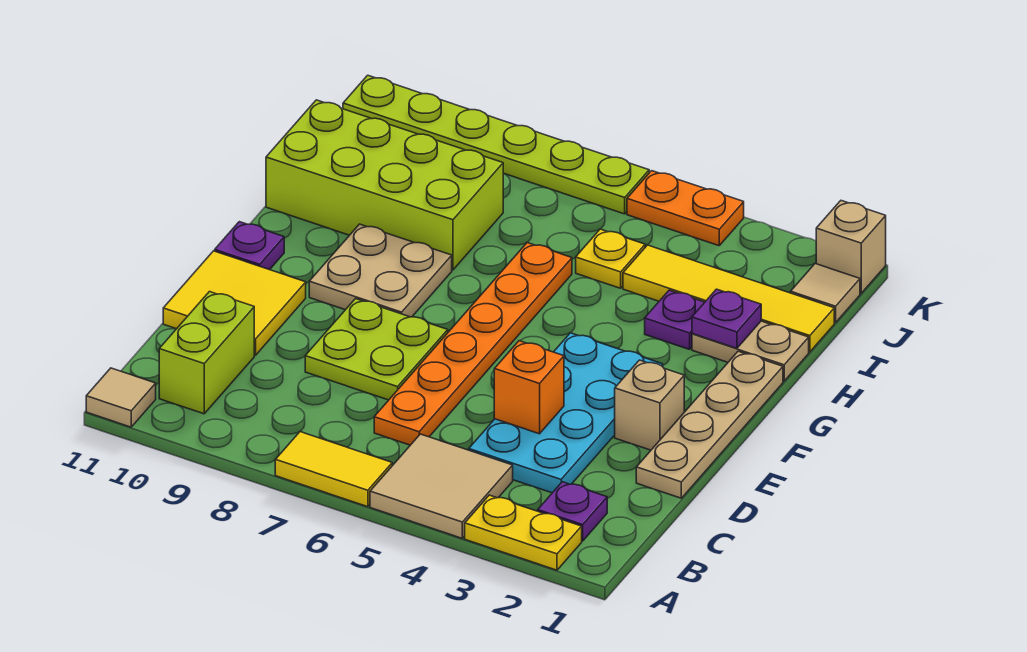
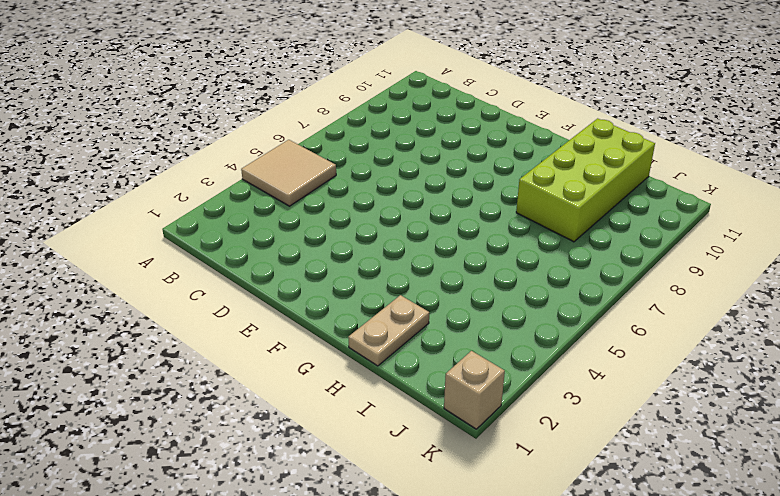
none -> yellow 1x2 plate [465,495,582,570]
none -> yellow 1x2 tile [275,432,392,507]
none -> tan 1x1 tile [86,368,156,427]

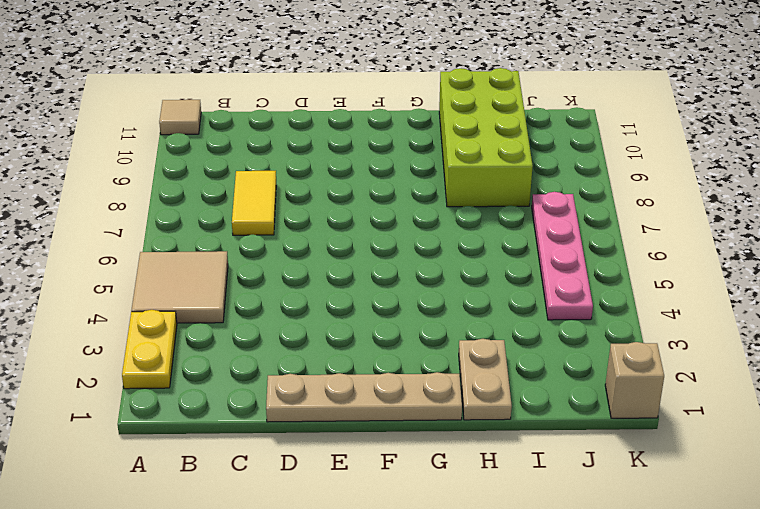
yellow 1x2 tile [232,171,276,235] -> yellow 1x2 tile moved to [275,432,392,507]
pink 1x4 plate [532,192,593,320] -> none
none -> purple 1x1 plate [538,482,607,541]
none -> lime 1x2 brick [159,292,254,414]
none -> cyan 2x4 plate [469,333,663,493]

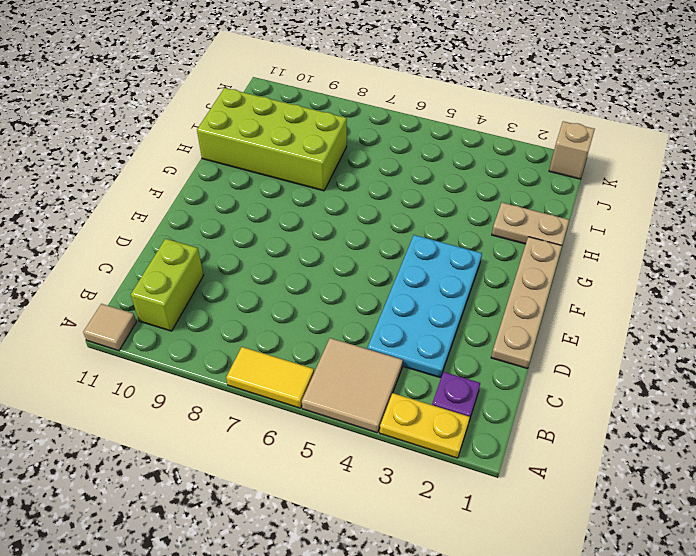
none -> orange 1x6 plate [374,243,572,445]
none -> lime 2x2 plate [305,299,448,400]
none -> yellow 2x2 tile [163,251,306,355]

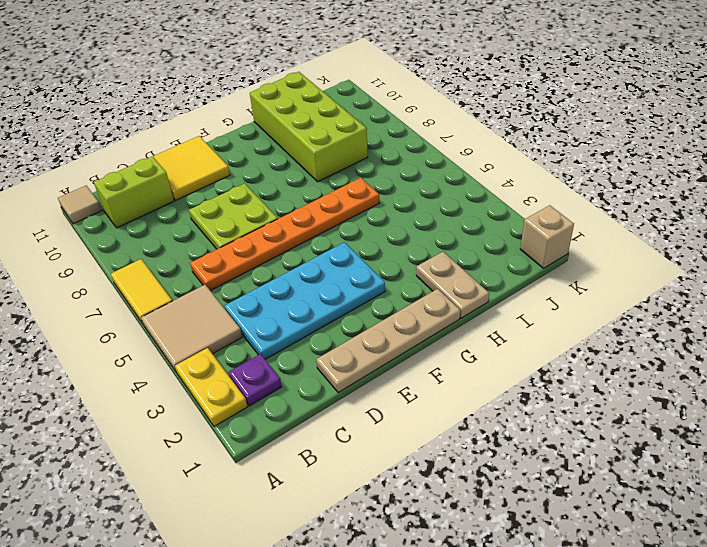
none -> tan 1x1 brick [615,360,684,450]
none -> tan 2x2 plate [309,224,452,317]
none -> purple 1x1 plate [215,222,284,270]

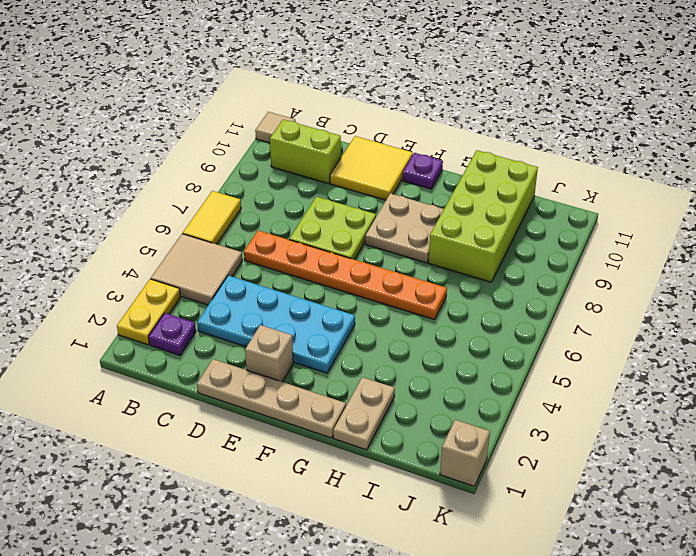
none -> purple 1x1 plate [645,290,705,349]
none -> yellow 1x4 tile [623,245,834,352]
none -> yellow 1x1 plate [576,229,645,288]

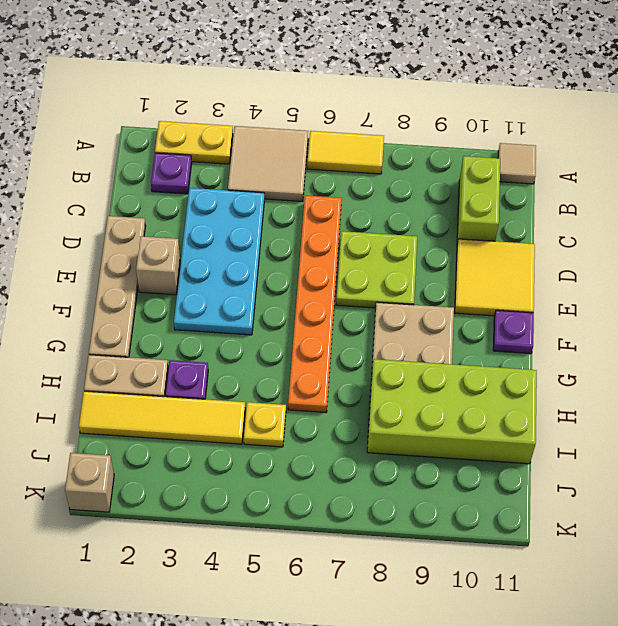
none -> tan 1x1 tile [791,264,860,323]
none -> orange 1x2 plate [627,171,744,246]
none -> lime 1x6 plate [343,75,649,214]

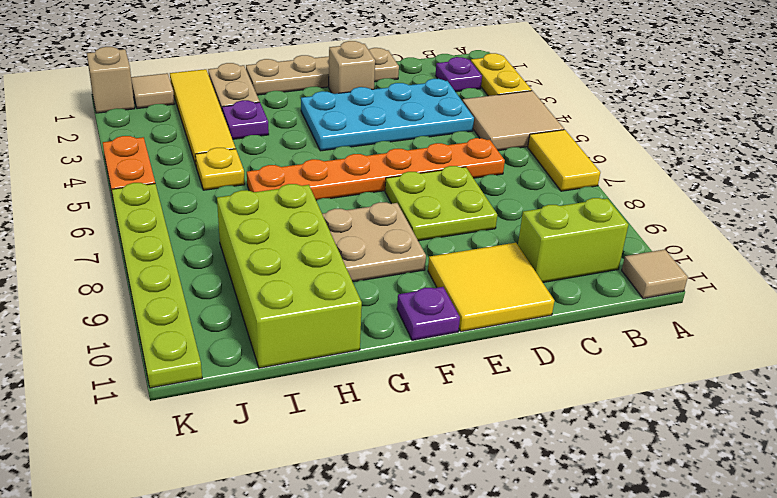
none -> orange 1x1 brick [494,341,564,434]
none -> purple 1x1 plate [692,289,761,348]

